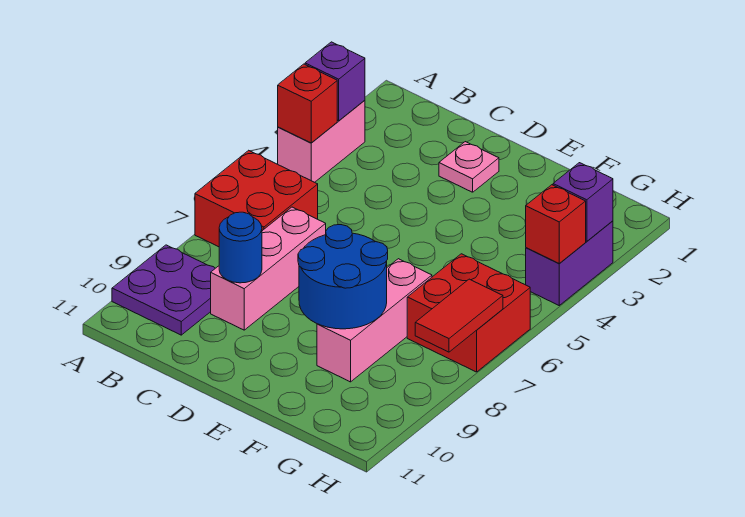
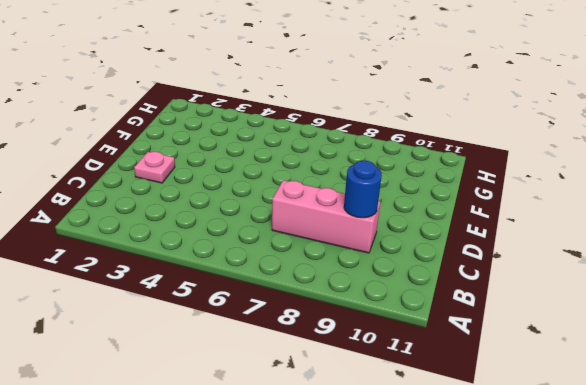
none -> pink 1x2 brick [278,100,365,182]
none -> red 2x2 brick [195,150,318,247]
none -> purple 2x2 plate [112,245,215,335]

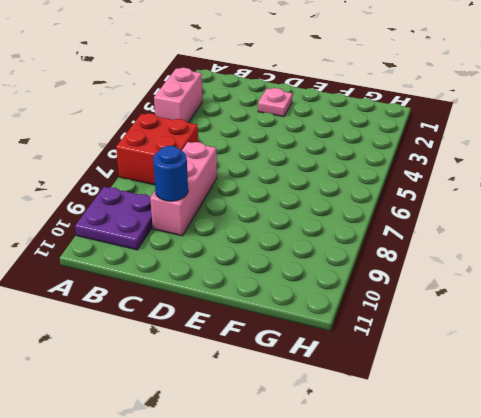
none -> pink 1x3 brick [317,259,432,382]
none -> red 2x2 brick [407,254,530,372]
none -> purple 1x2 brick [526,221,613,305]

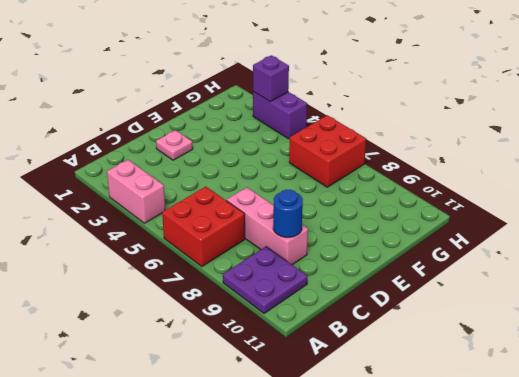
none -> pink 1x3 brick [317,259,432,382]
none -> purple 1x1 brick [305,42,365,121]
none -> red 1x1 brick [278,64,337,143]

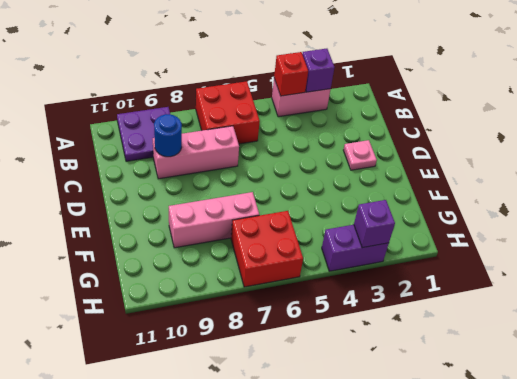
none -> blue 2x2 round brick [298,225,388,329]
none -> red 1x1 brick [526,185,586,264]
none -> red 1x2 tile [415,279,503,352]

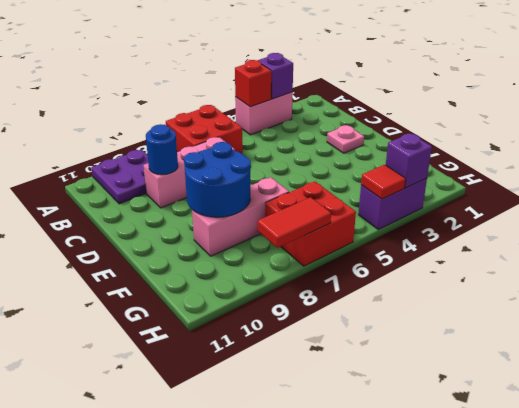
red 1x1 tile [361,165,406,199] -> red 1x1 brick [526,185,586,264]

